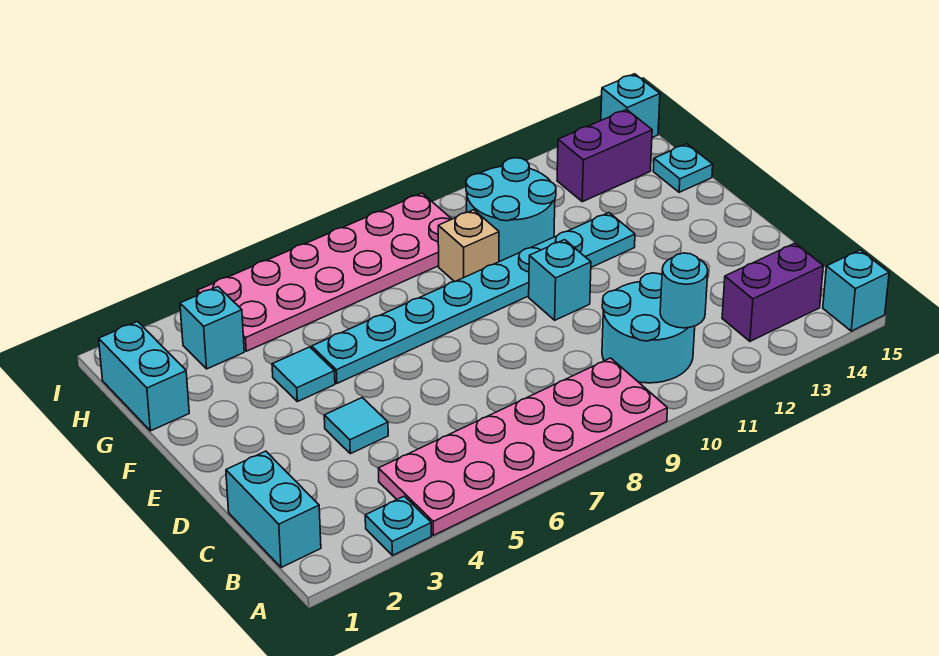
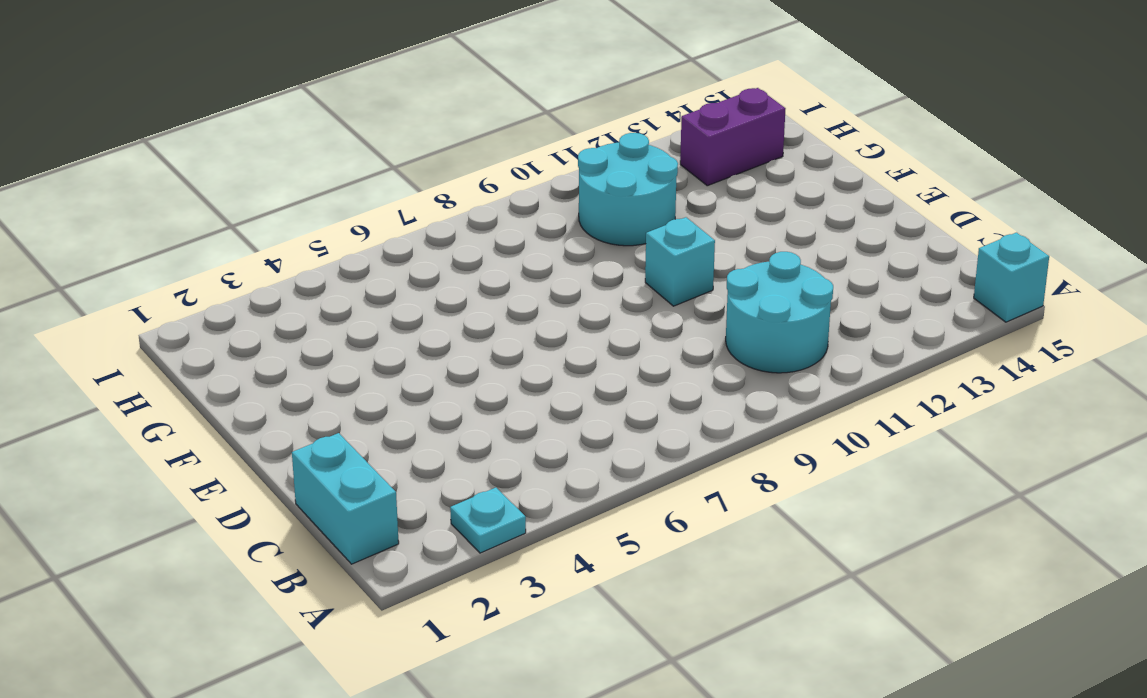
none -> pink 2x6 plate [378,358,667,535]
none -> purple 1x2 brick [722,243,823,341]
none -> cyan 1x1 tile [324,398,388,454]

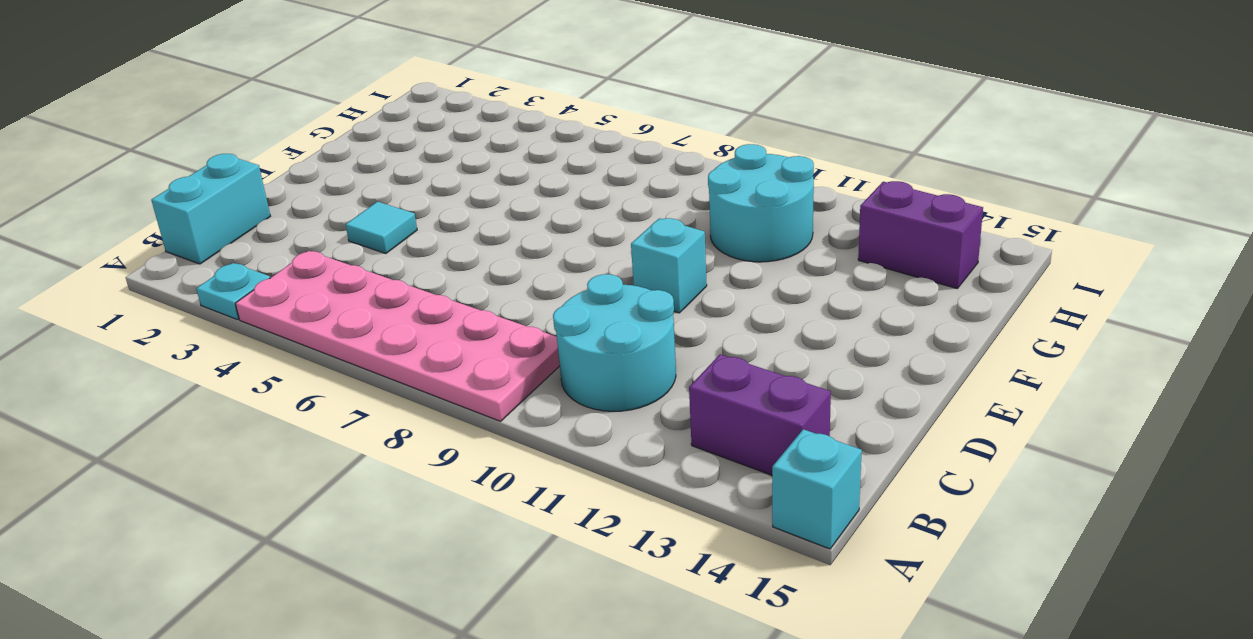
none -> cyan 1x1 tile [272,347,335,402]
none -> cyan 1x8 plate [312,213,635,383]
none -> cyan 1x2 brick [99,322,189,431]

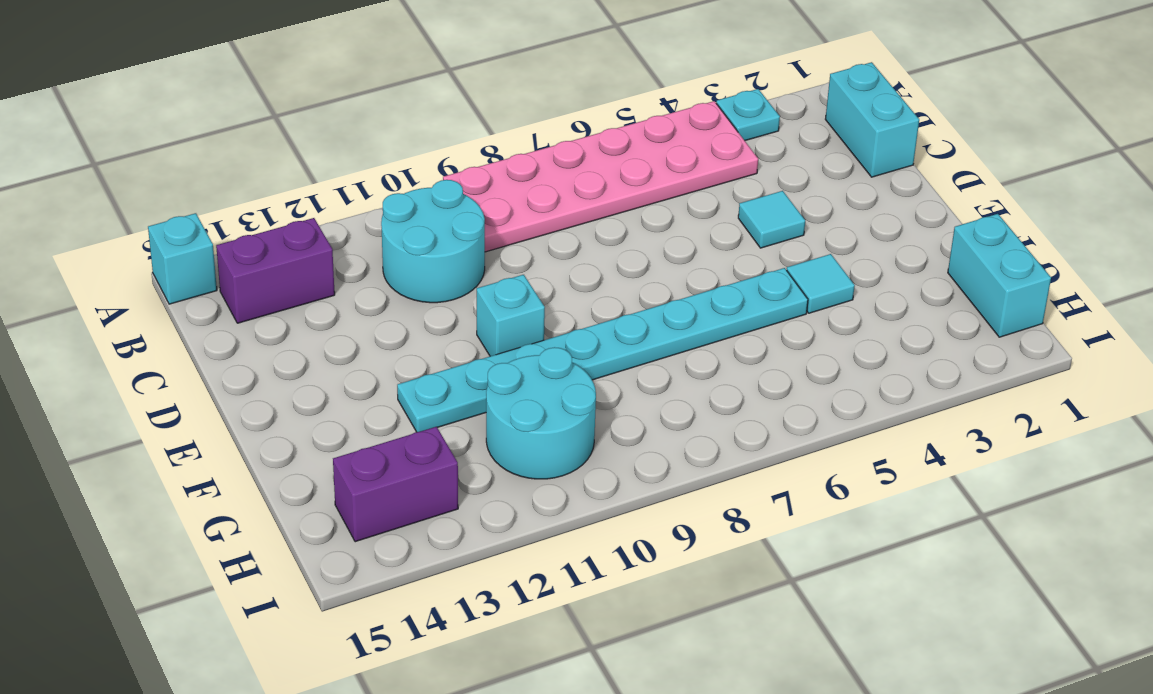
none -> tan 1x1 brick [438,210,499,282]
none -> cyan 1x1 plate [653,144,713,192]
none -> cyan 1x1 brick [180,287,244,369]

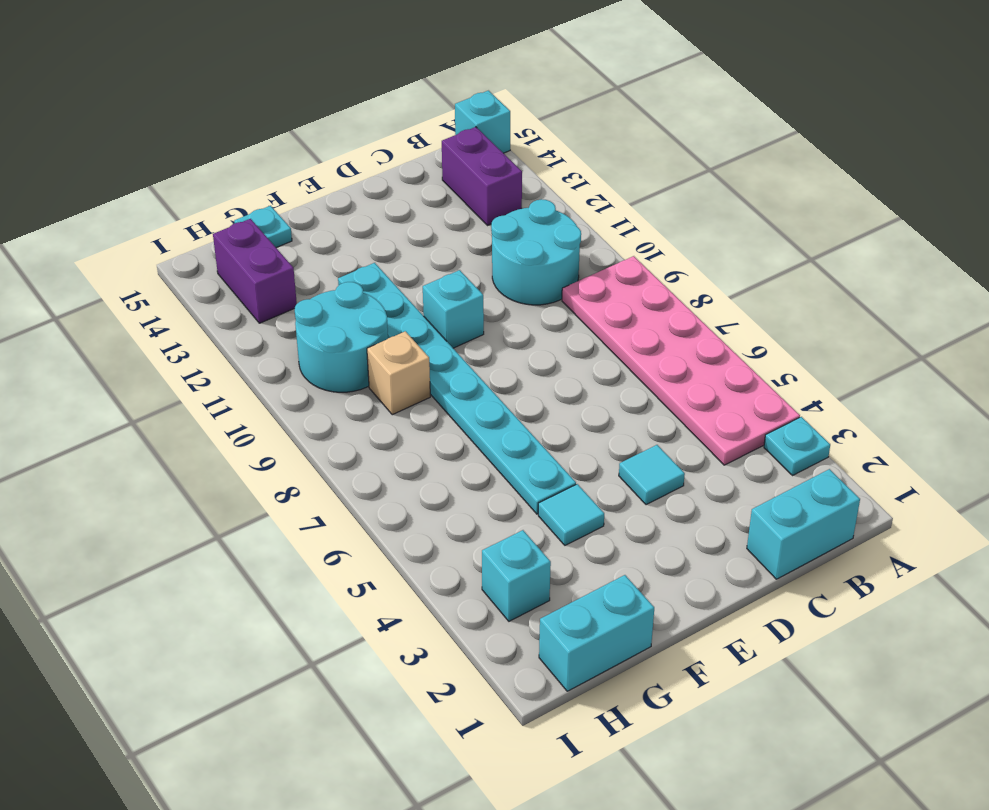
none -> pink 2x6 plate [197,193,451,351]
none -> cyan 1x1 brick [601,74,660,137]
none -> cyan 1x1 round brick [660,253,708,328]

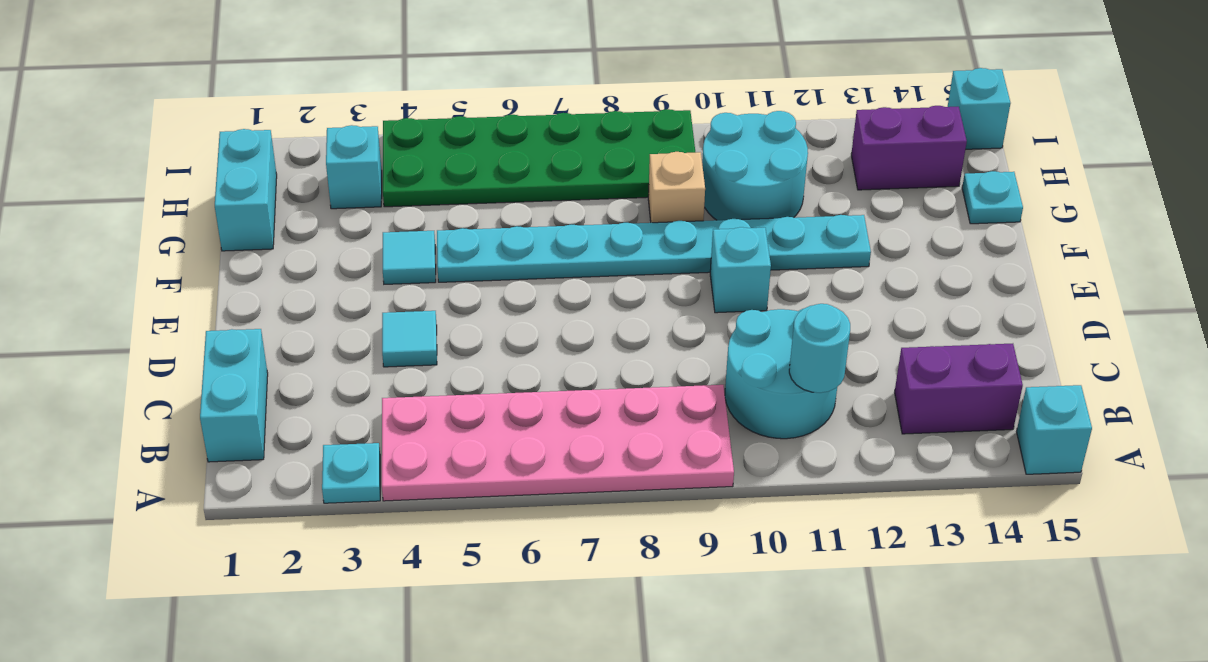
green 2x6 plate [383,109,696,207] -> pink 2x6 plate [197,193,451,351]

